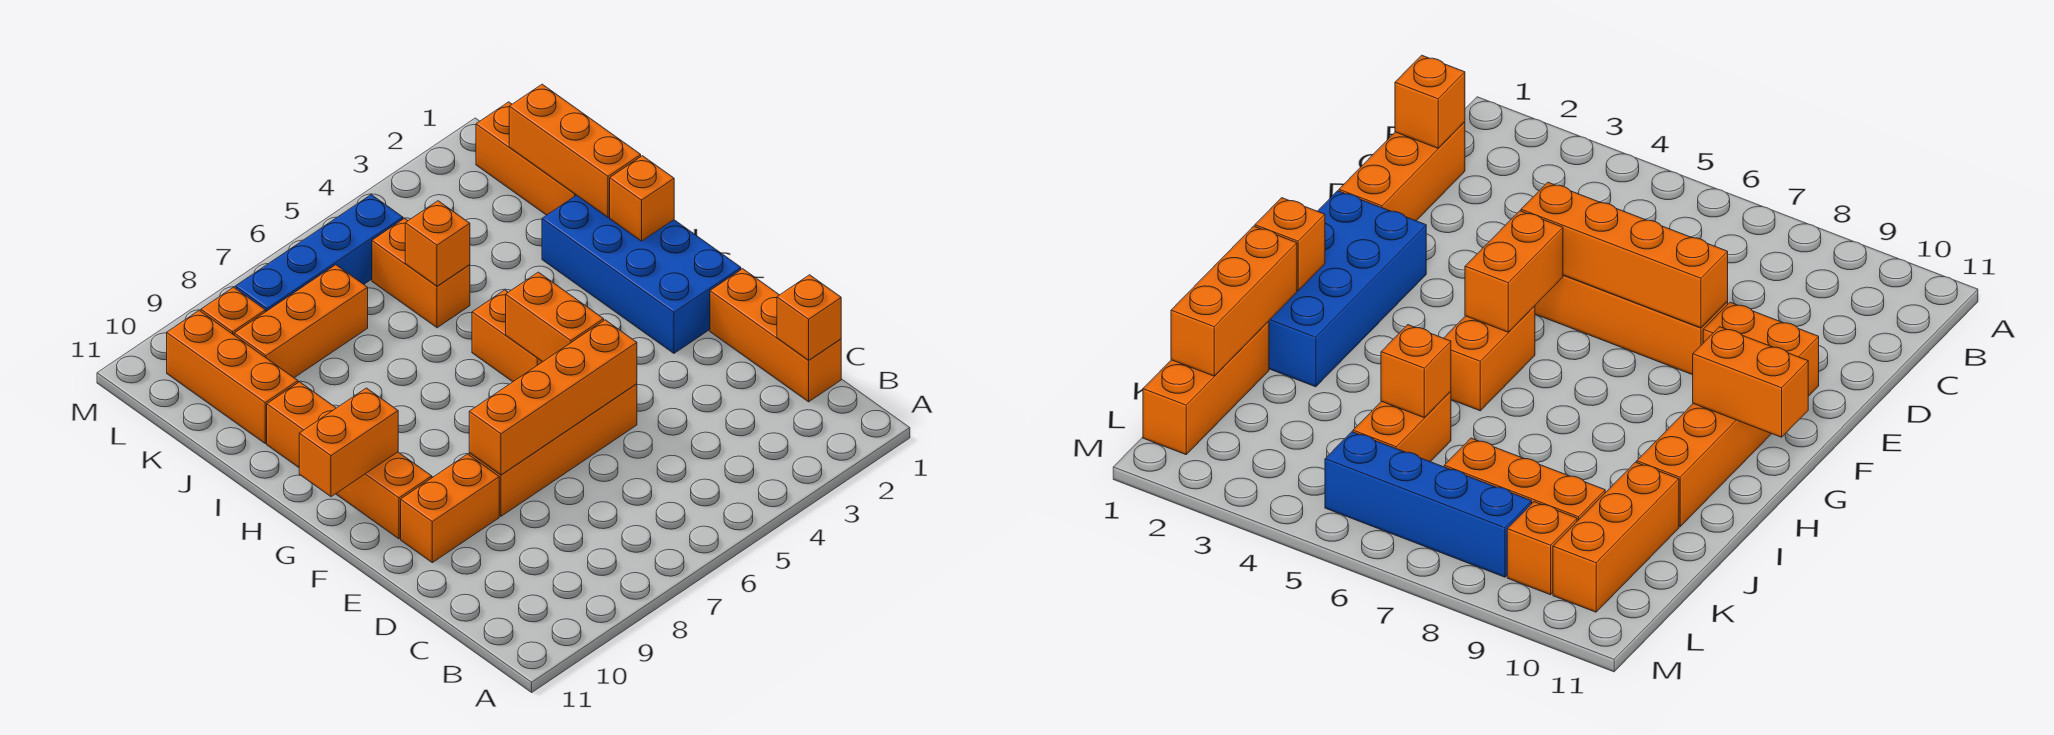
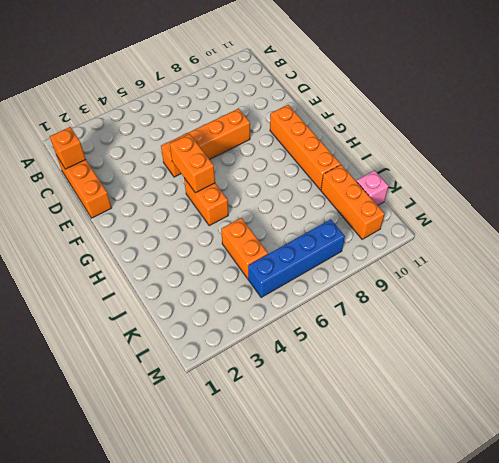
pink 1x1 brick [356,170,389,205] -> none
none -> orange 1x2 brick [401,454,499,563]
none -> blue 2x4 brick [542,195,741,353]
none -> orange 1x3 brick [476,102,576,215]

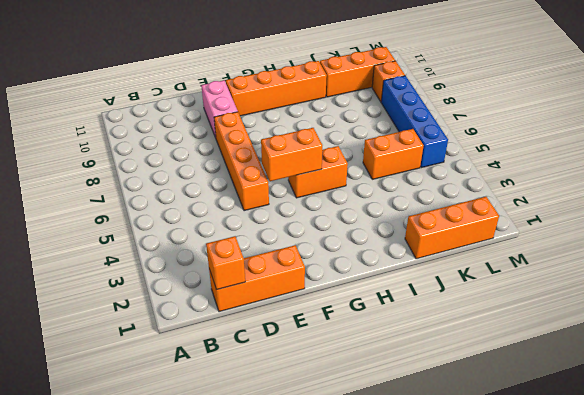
pink 1x2 brick [201,80,238,138] -> orange 1x2 brick [401,454,499,563]
none -> blue 2x4 brick [542,195,741,353]
none -> orange 1x3 brick [234,265,368,378]
none -> orange 1x4 brick [469,320,637,475]

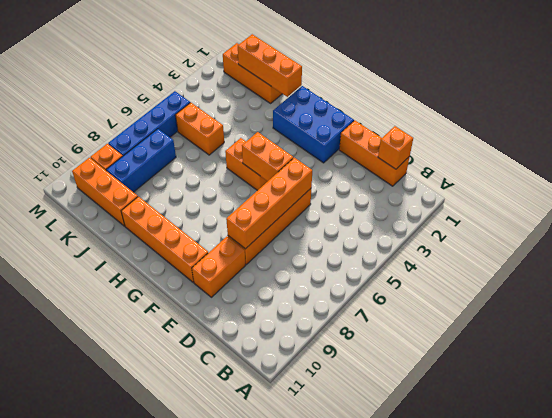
blue 2x3 brick [273,86,354,163] -> blue 2x4 brick [542,195,741,353]
blue 1x3 brick [106,129,176,192] -> orange 1x3 brick [234,265,368,378]
none -> orange 1x2 brick [299,388,398,497]
none -> orange 1x1 brick [610,156,674,241]
none -> orange 1x1 brick [405,201,470,286]

